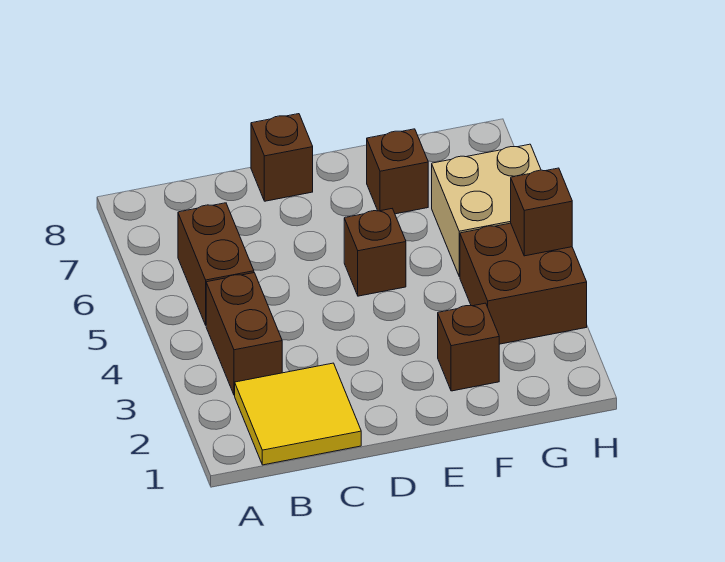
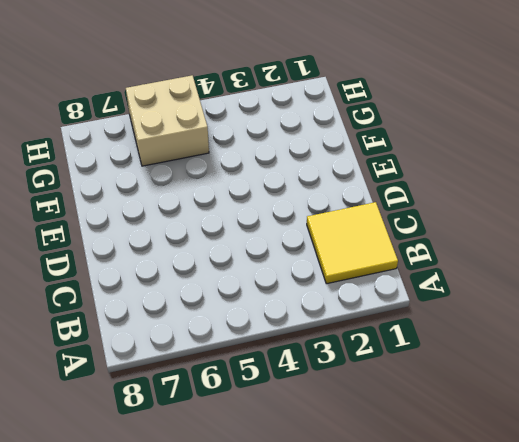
none -> brown 1x2 brick [206,273,282,395]
none -> brown 1x2 brick [178,203,254,325]

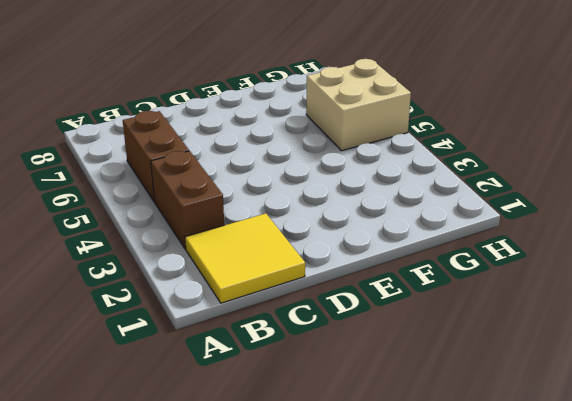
none -> brown 1x1 brick [251,114,313,201]
none -> brown 1x1 brick [344,209,406,296]

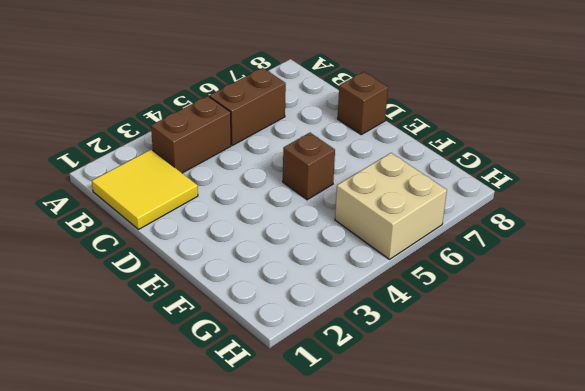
none -> brown 1x1 brick [438,303,499,391]
none -> brown 1x1 brick [367,129,428,214]

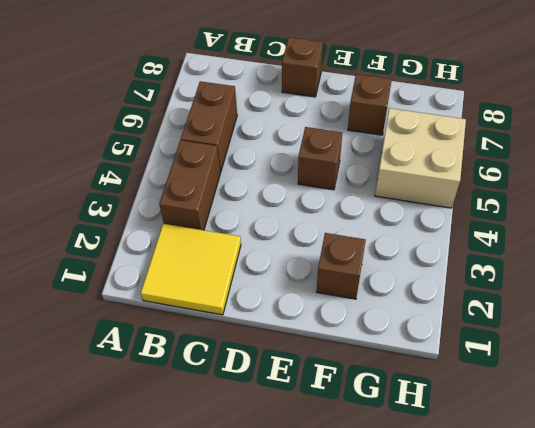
none -> brown 2x2 brick [460,223,587,344]
none -> brown 1x1 brick [511,168,572,256]

